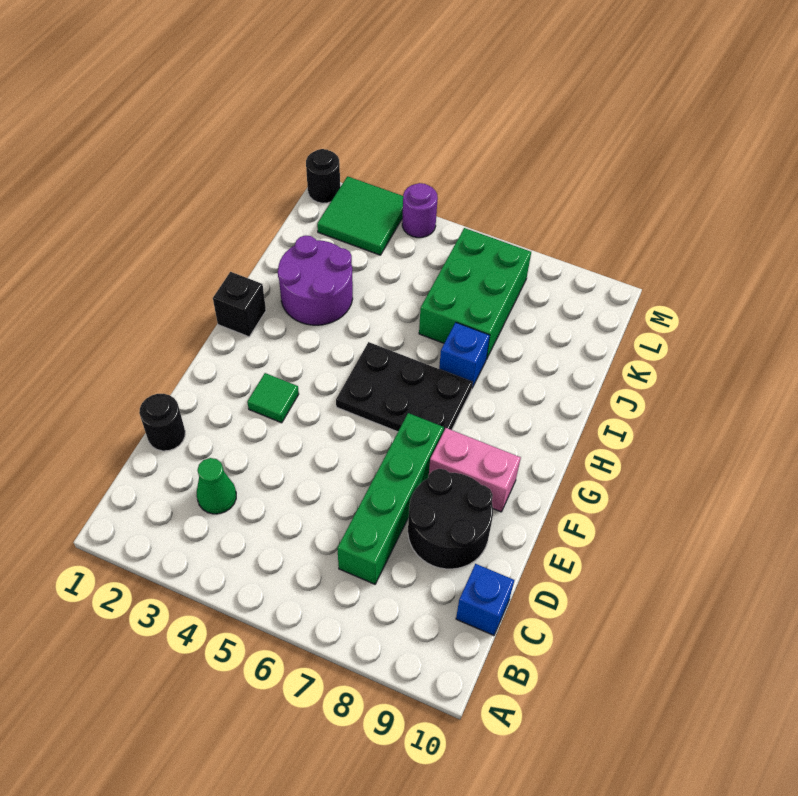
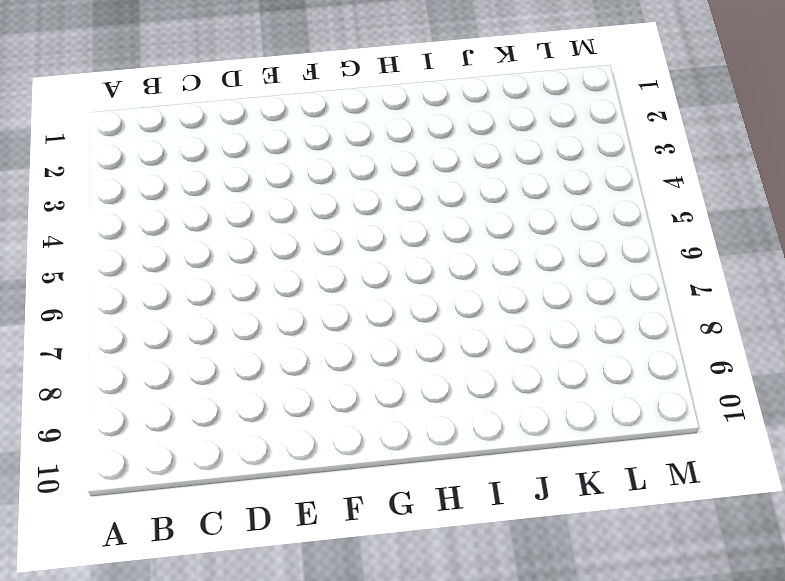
none -> green 1x1 cone [196,458,236,514]
none -> green 1x4 brick [337,413,444,584]
none -> blue 1x1 brick [456,564,514,635]

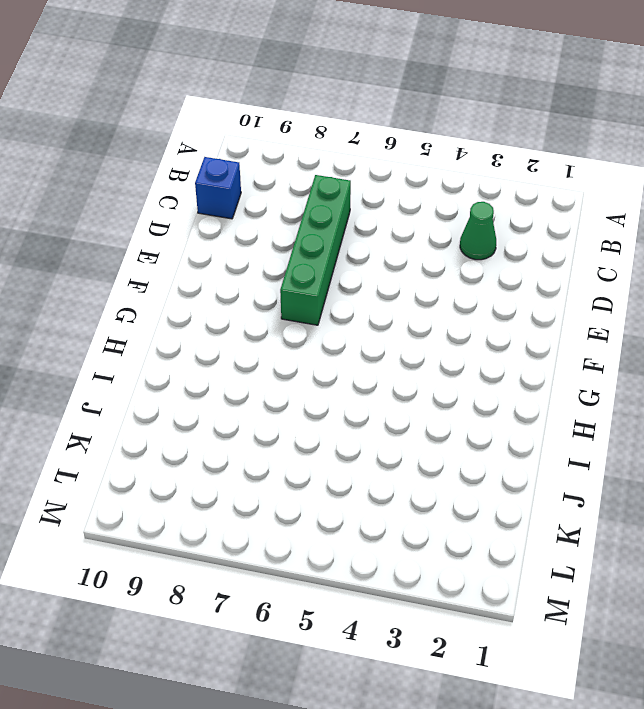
none -> black 1x1 round brick [139,394,185,451]
none -> black 2x2 round brick [408,469,493,569]
none -> green 1x1 tile [247,373,299,423]

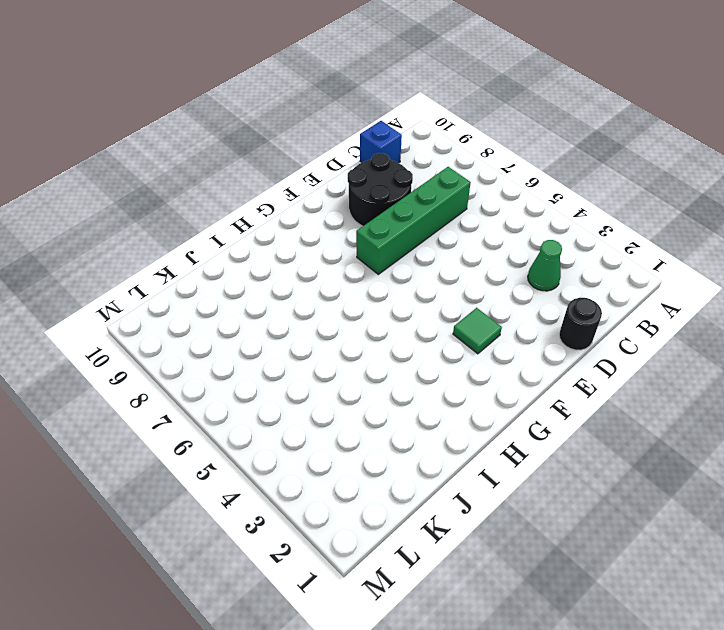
none -> pink 1x2 brick [429,428,521,512]
none -> black 2x3 plate [336,342,473,432]
none -> black 1x1 brick [213,272,266,337]

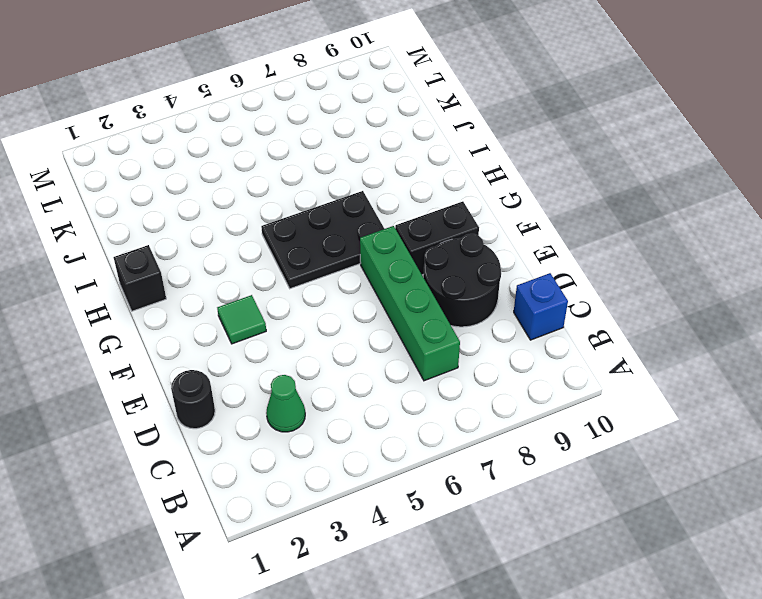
black 1x2 brick [395,201,479,275] -> pink 1x2 brick [429,428,521,512]
none -> purple 2x2 round brick [278,235,353,325]
none -> blue 1x1 brick [439,322,490,388]
none -> green 2x3 brick [419,228,531,359]

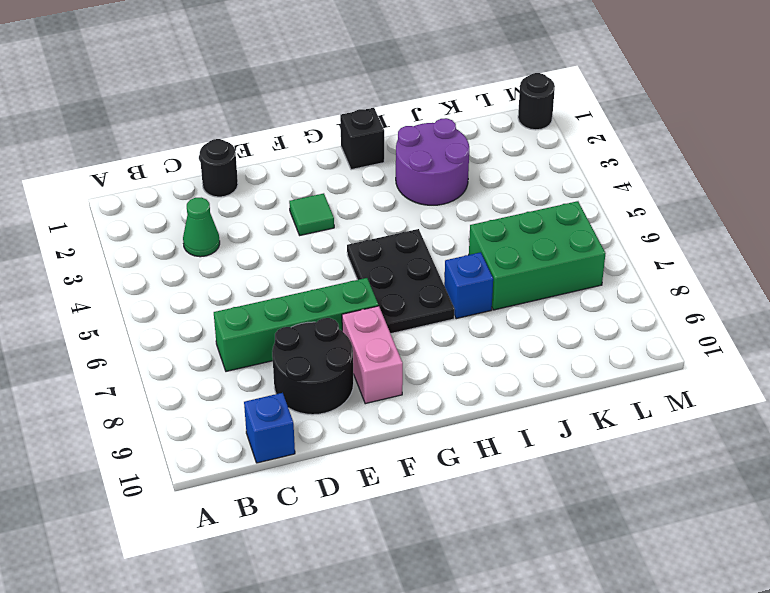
none -> green 2x2 tile [317,176,403,255]
none -> purple 1x1 round brick [402,183,438,238]

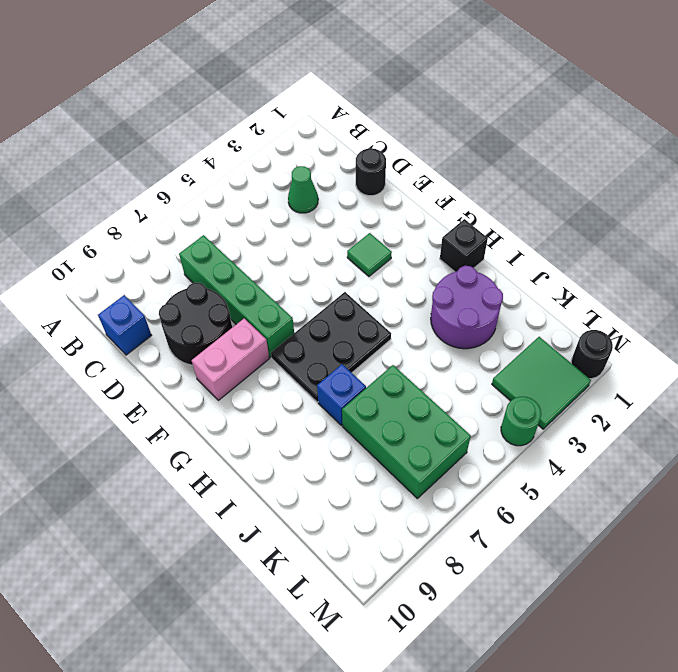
green 1x1 round brick [501,397,541,446] -> purple 1x1 round brick [402,183,438,238]

